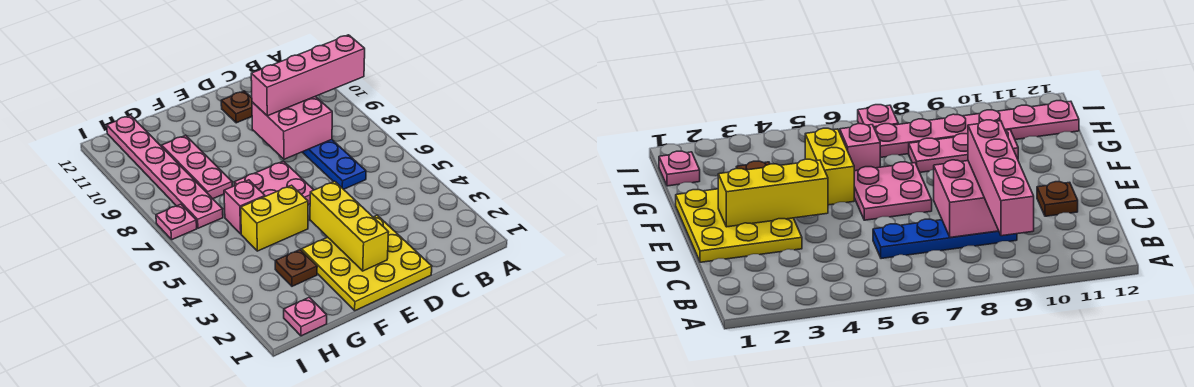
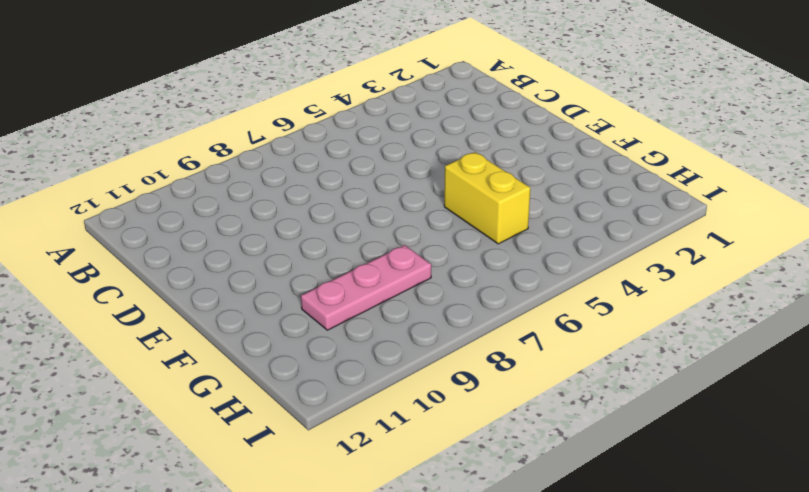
none -> blue 1x4 plate [302,140,366,189]
none -> yellow 3x3 plate [302,215,432,311]
none -> brown 1x1 plate [221,91,252,123]

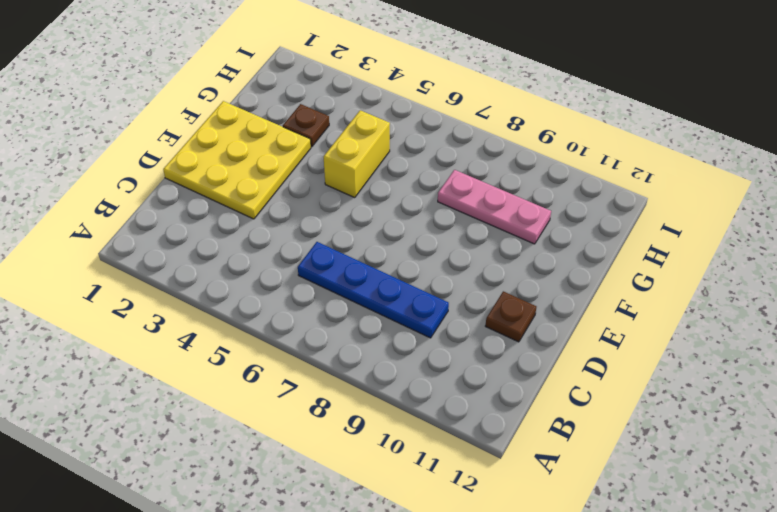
none -> pink 2x2 plate [234,161,313,205]
none -> pink 1x1 brick [224,180,265,234]
none -> pink 1x1 plate [284,297,327,336]

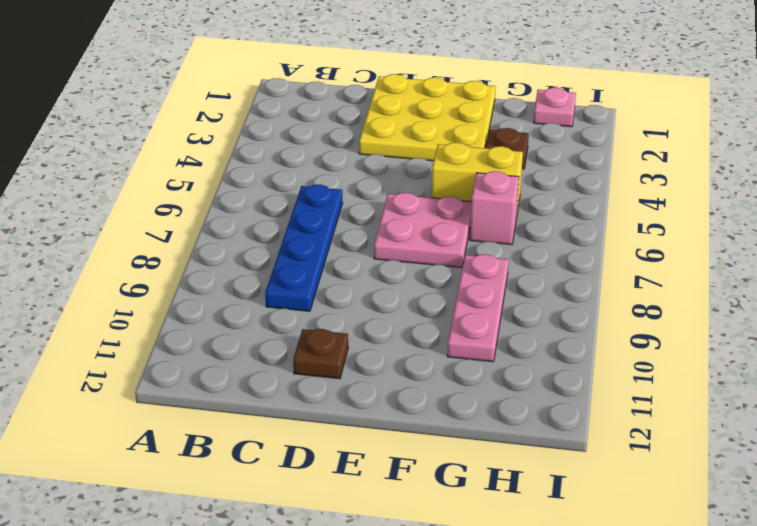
none -> pink 1x6 plate [107,115,223,228]
none -> pink 1x1 plate [156,204,197,239]
none -> pink 2x2 brick [252,96,332,159]

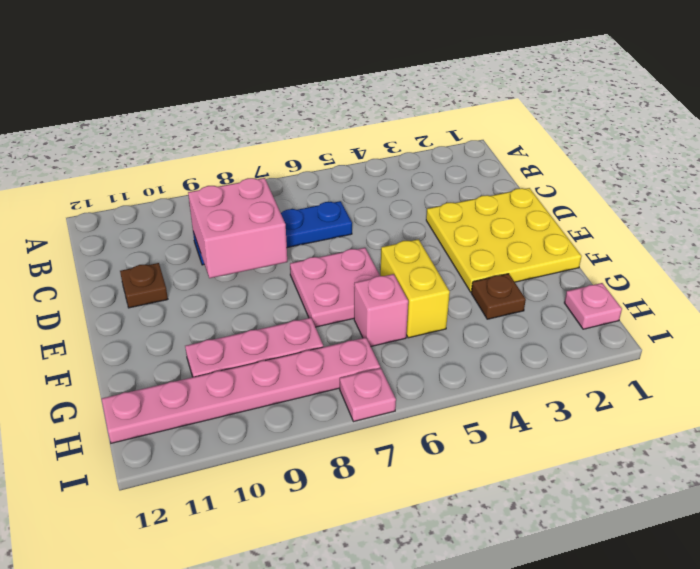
none -> yellow 1x3 brick [310,181,389,271]
none -> pink 1x4 brick [251,35,365,116]

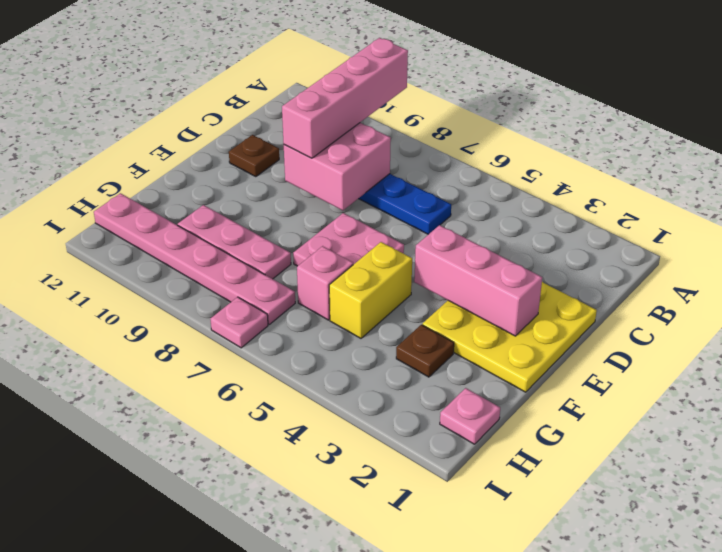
pink 1x3 brick [414,225,542,336] -> yellow 1x3 brick [310,181,389,271]

